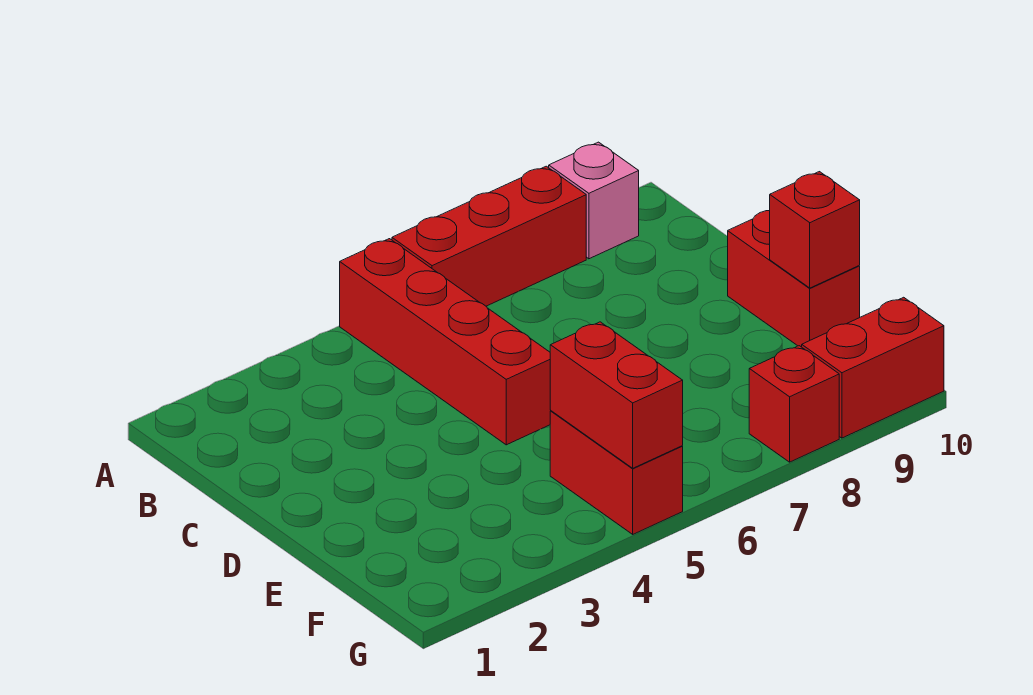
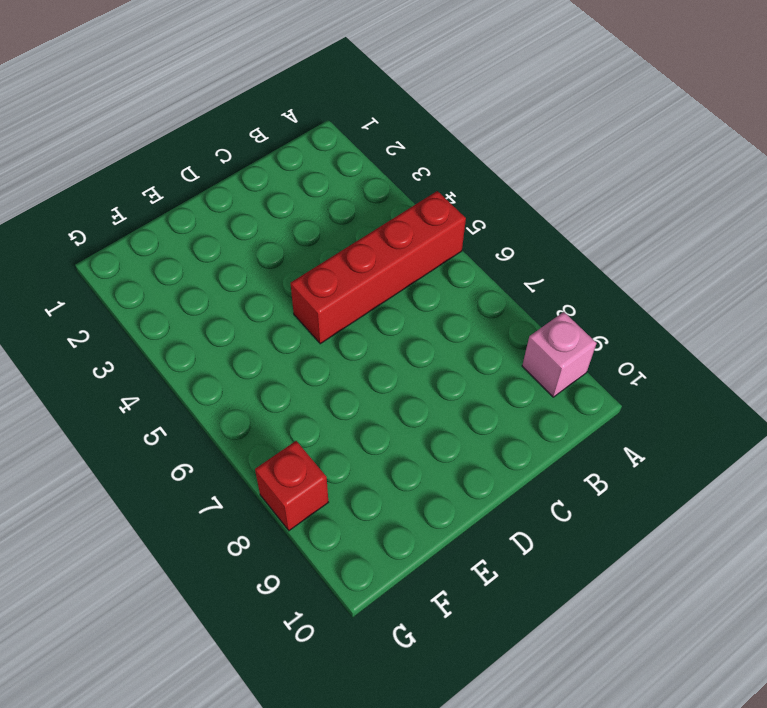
none -> red 1x3 brick [392,166,586,306]
none -> red 1x2 brick [728,210,860,347]

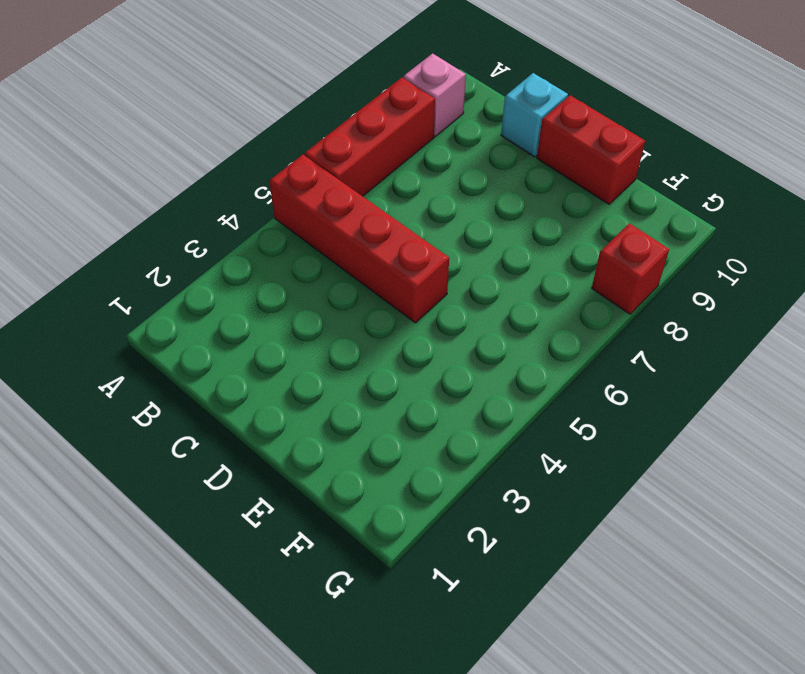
cyan 1x1 brick [501,73,568,157] -> none
none -> red 1x2 brick [550,411,683,534]
none -> red 1x2 brick [802,297,944,438]

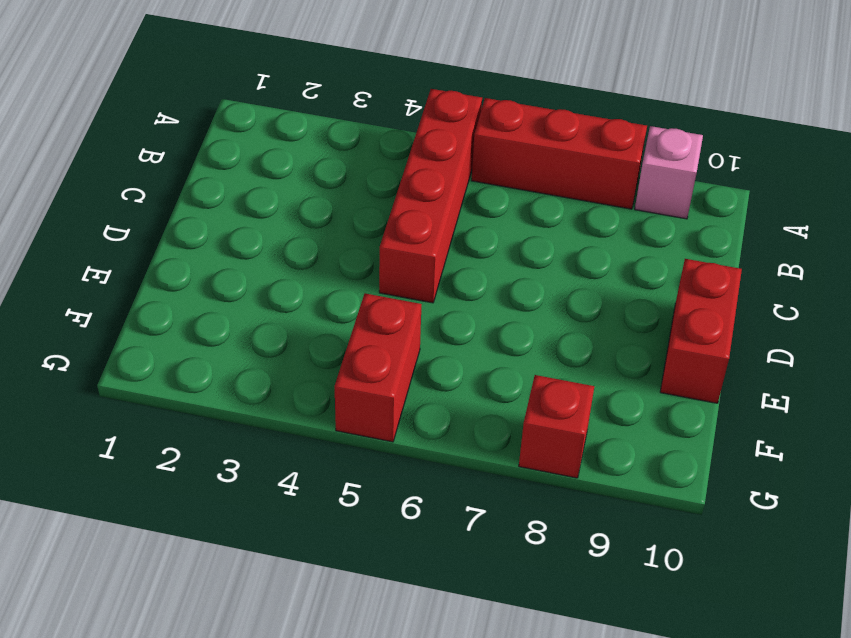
none -> red 1x2 brick [802,297,944,438]
none -> red 1x1 brick [770,172,860,288]

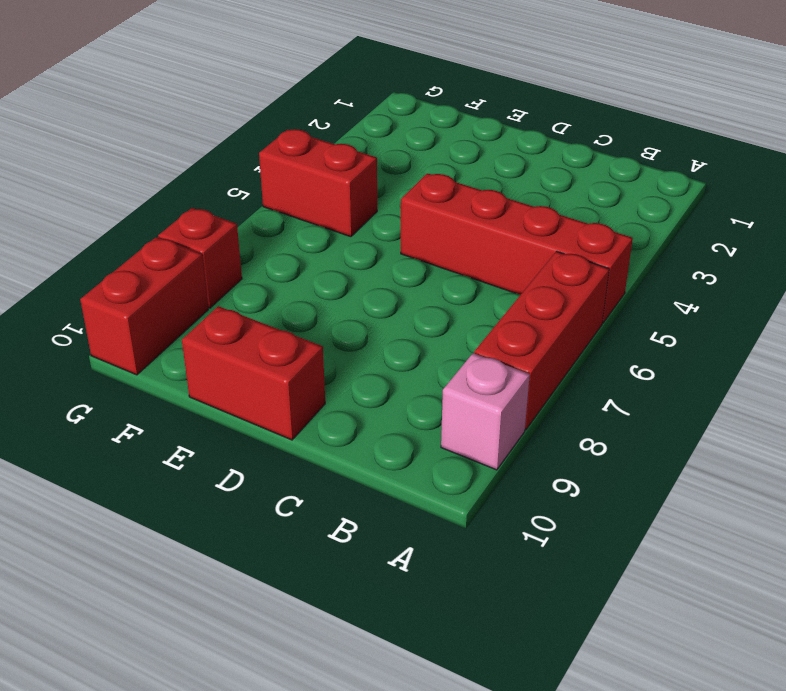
none -> red 1x1 brick [770,172,860,288]
none -> red 1x2 brick [550,322,683,468]

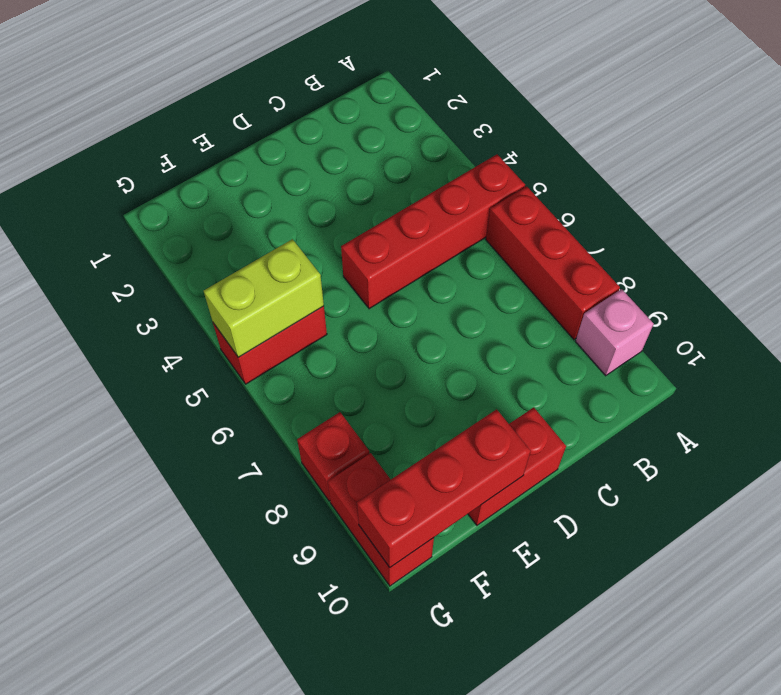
red 1x3 brick [357,409,531,567] -> red 1x1 brick [770,172,860,288]
lime 1x2 brick [204,239,324,357] -> red 1x2 brick [550,322,683,468]

